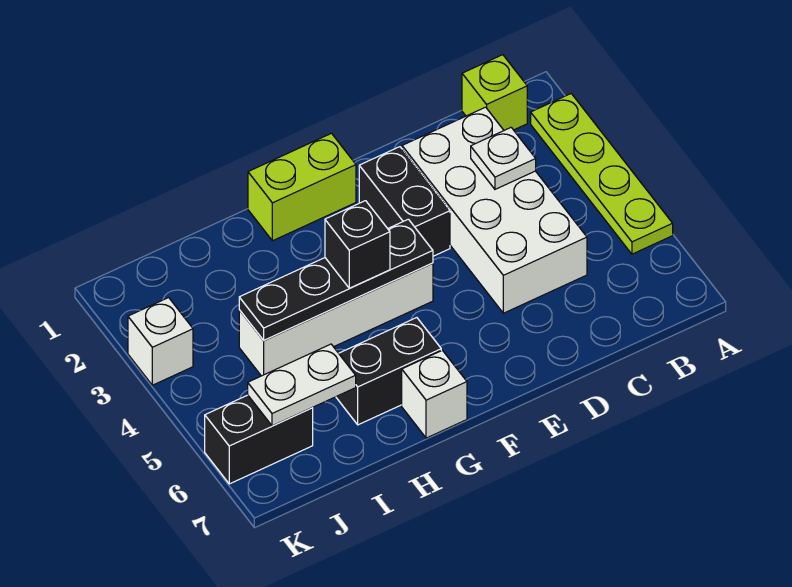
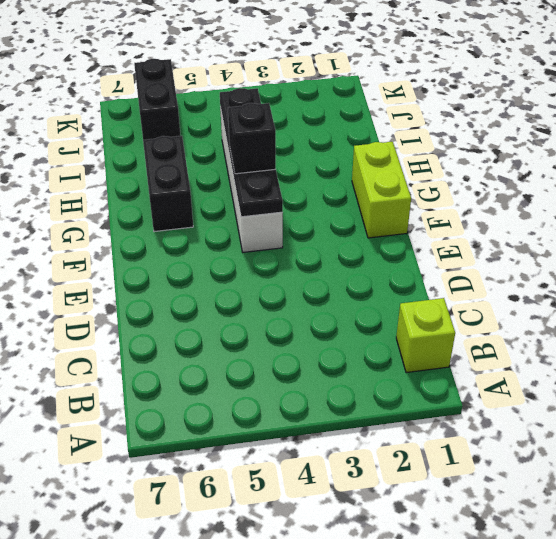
none -> lime 1x4 plate [531,94,673,254]
none -> white 2x4 brick [402,107,587,313]
none -> black 1x2 brick [359,147,450,256]

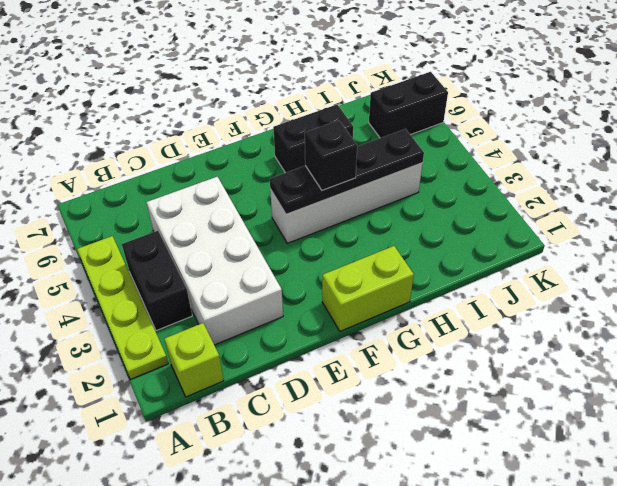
black 1x2 brick [122,231,192,331] -> black 1x2 brick moved to [359,147,450,256]
none -> white 1x1 brick [402,350,467,438]
none -> white 1x1 brick [128,298,193,385]
none -> white 1x1 plate [471,128,536,189]

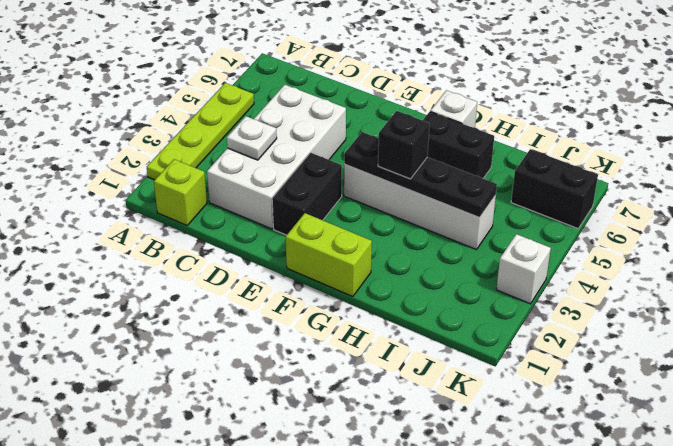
none -> white 1x2 plate [248,344,356,426]

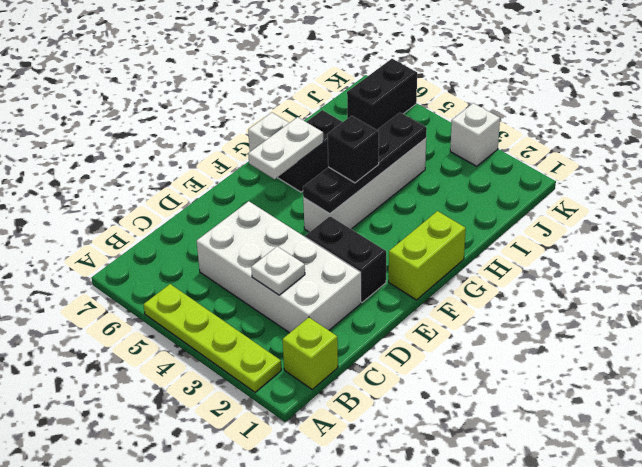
white 1x2 plate [248,117,323,179] -> white 1x2 plate moved to [248,344,356,426]

